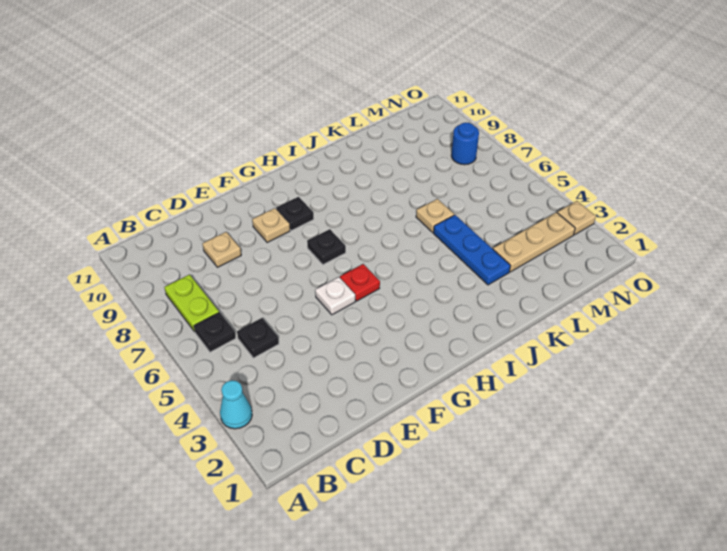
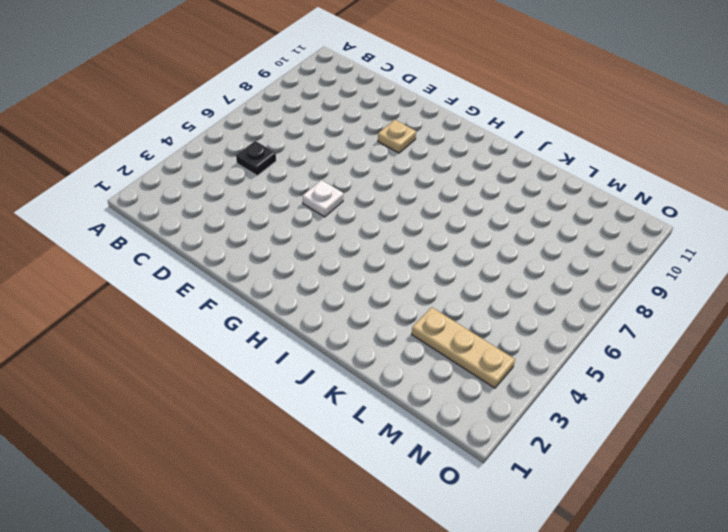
none -> cyan 1x1 cone [220,380,252,429]
none -> black 1x1 plate [194,312,236,352]
none -> lime 1x2 plate [164,275,219,332]

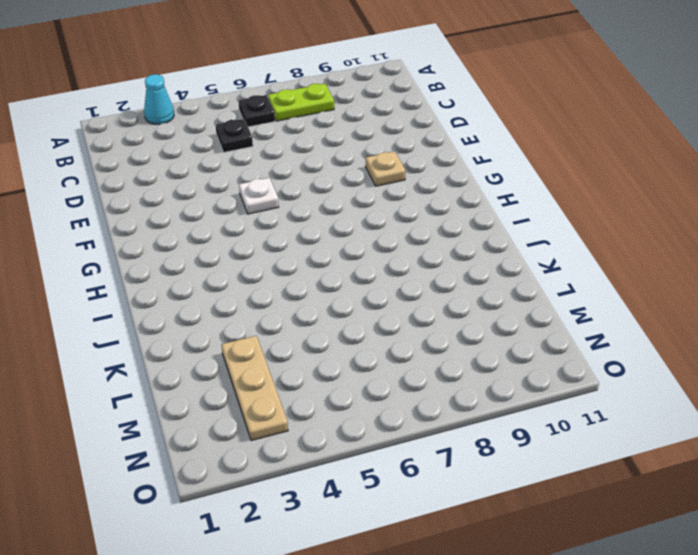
none -> tan 1x1 plate [202,232,241,267]
none -> red 1x1 plate [340,264,380,301]
none -> black 1x1 plate [307,229,346,265]

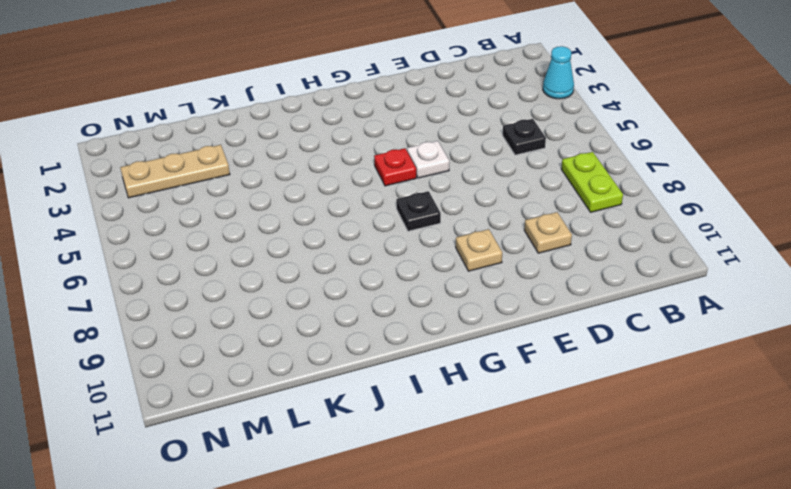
none -> black 1x1 plate [194,312,236,352]
none -> black 1x1 plate [276,197,314,230]
none -> blue 1x3 plate [433,215,510,285]

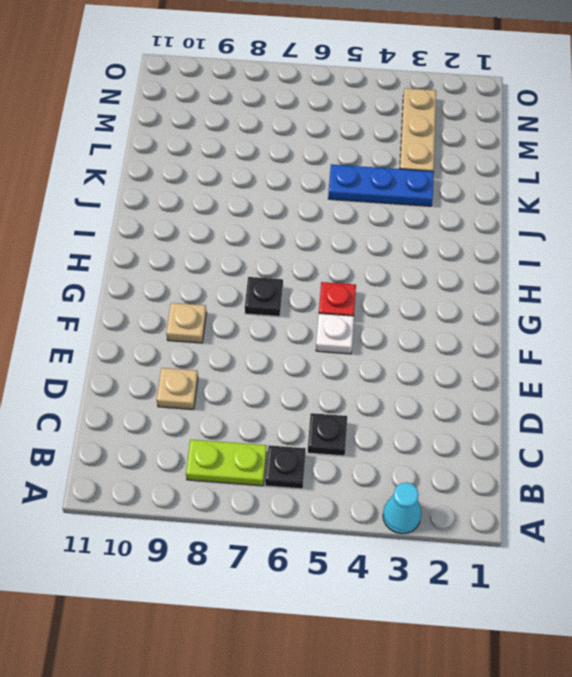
none -> black 1x1 plate [276,197,314,230]
none -> tan 1x1 plate [416,199,454,232]
none -> blue 1x1 round brick [451,123,479,165]

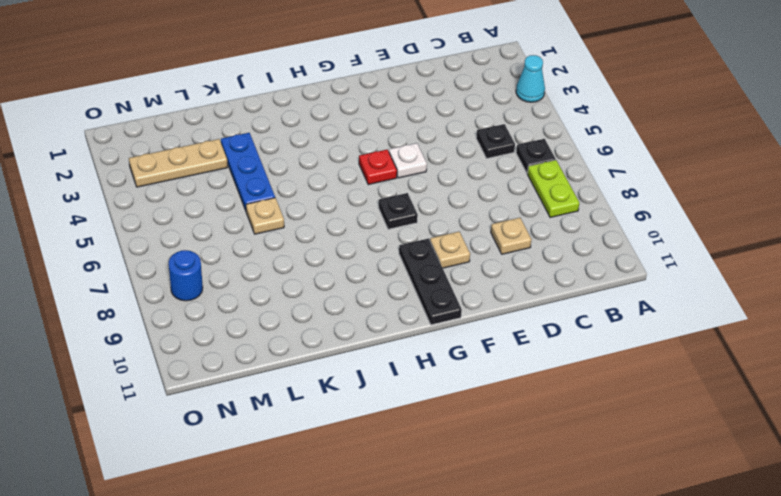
black 1x3 plate [399,238,462,325] -> black 1x1 plate [276,197,314,230]
none -> tan 1x1 plate [557,201,596,235]

